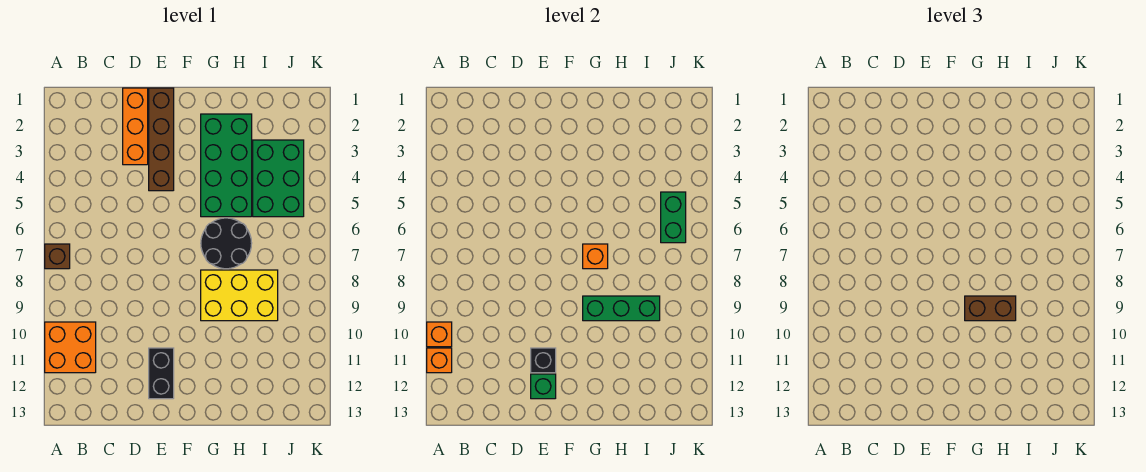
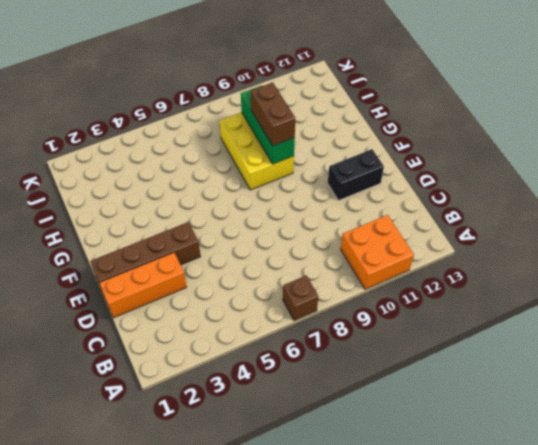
none -> green 2x4 brick [201,114,252,217]
none -> black 2x2 round brick [201,218,252,269]
none -> green 2x3 brick [253,140,304,217]

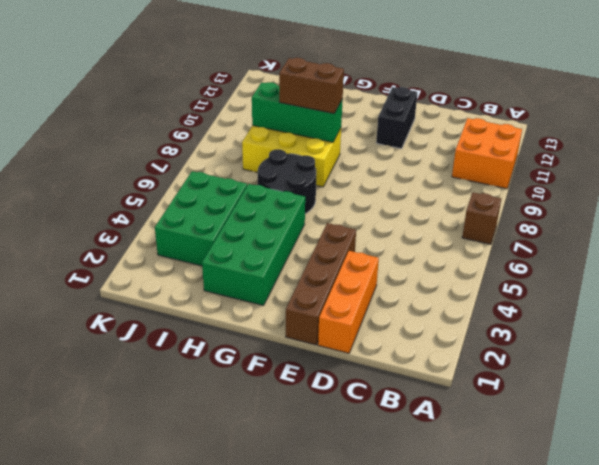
none -> orange 1x1 brick [427,322,452,347]
none -> orange 1x1 brick [427,348,452,373]
none -> black 1x1 brick [531,348,556,373]

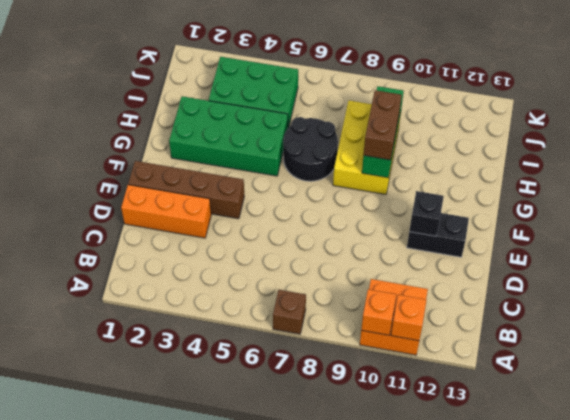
none -> green 1x1 brick [531,374,556,399]
none -> orange 1x1 brick [583,244,608,269]
none -> green 1x2 brick [661,192,686,243]

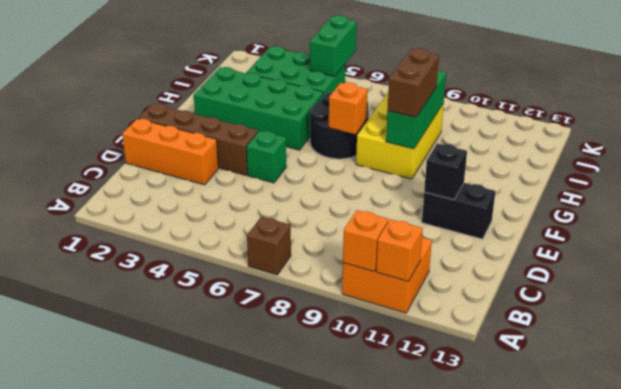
green 1x1 brick [246,131,287,183] -> green 1x1 brick moved to [531,374,556,399]
green 1x2 brick [310,15,357,76] -> green 1x2 brick turned to [661,192,686,243]

